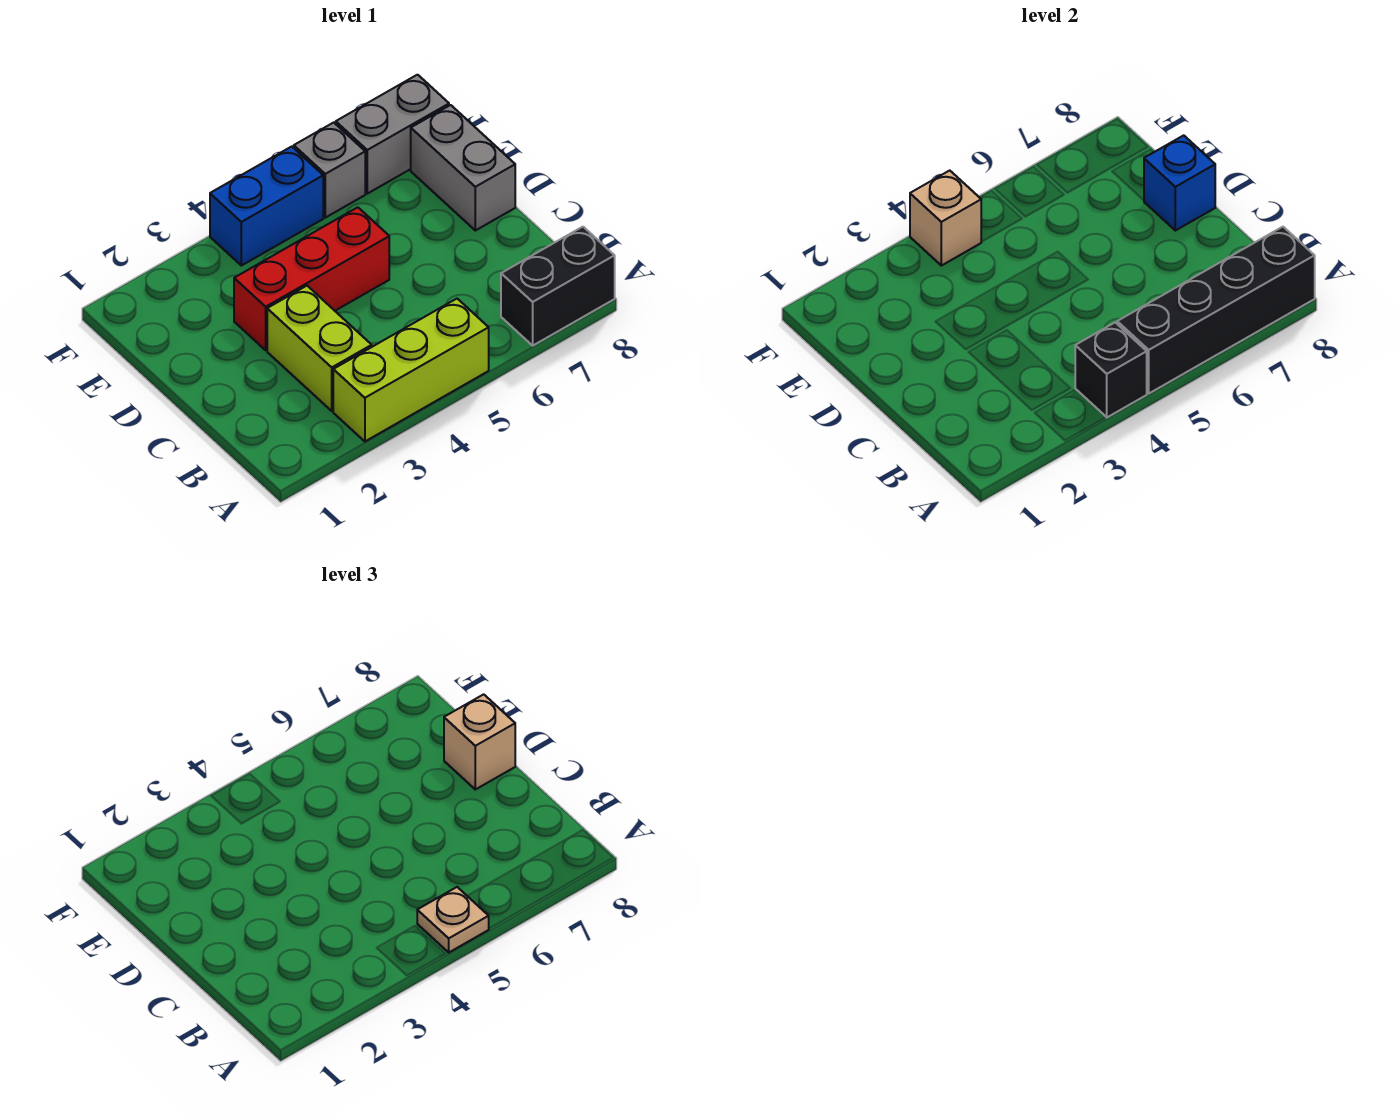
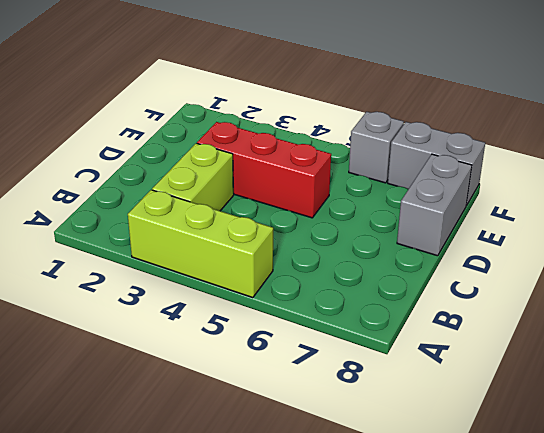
none -> black 1x2 brick [501,227,615,345]
none -> blue 1x2 brick [210,147,323,266]
none -> black 1x1 brick [1075,323,1147,417]

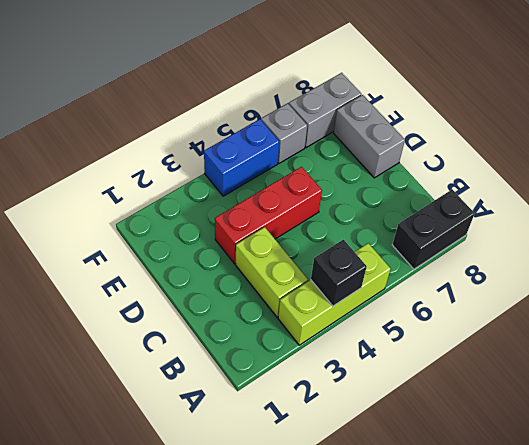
none -> black 1x4 brick [1117,227,1315,393]
none -> blue 1x1 brick [1144,135,1215,230]
none -> tan 1x1 brick [910,171,981,266]

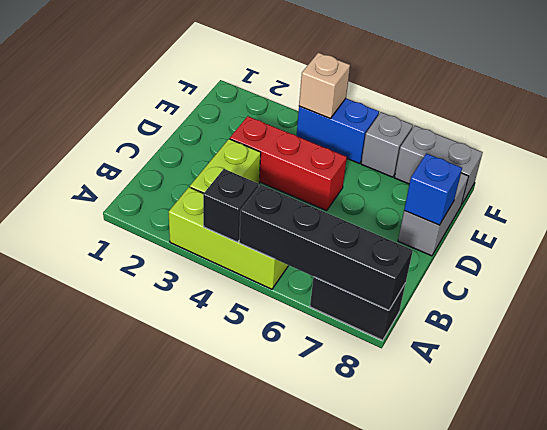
none -> tan 1x1 plate [417,887,489,952]
none -> tan 1x1 brick [444,694,515,789]

